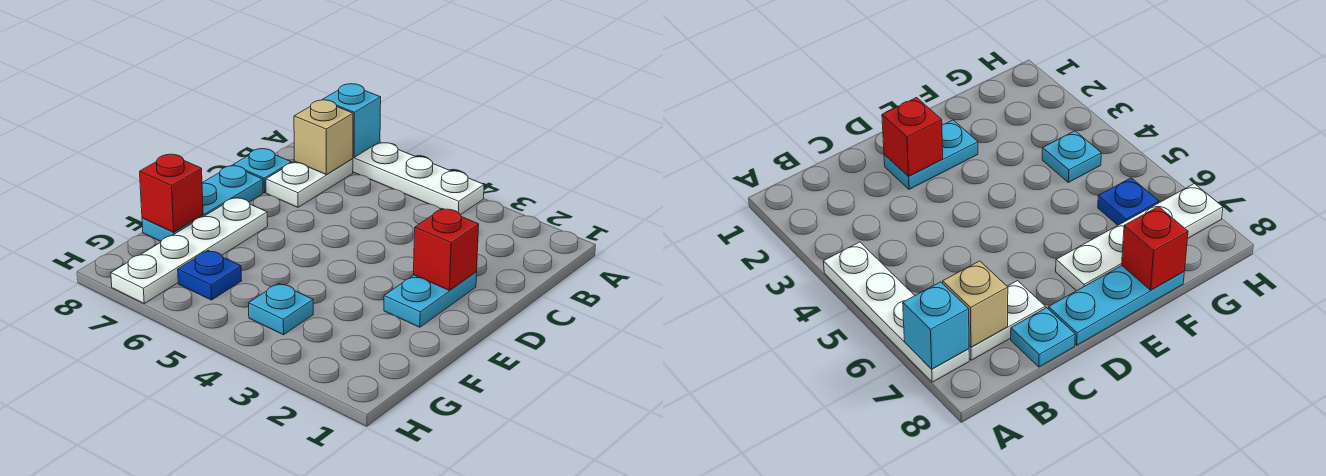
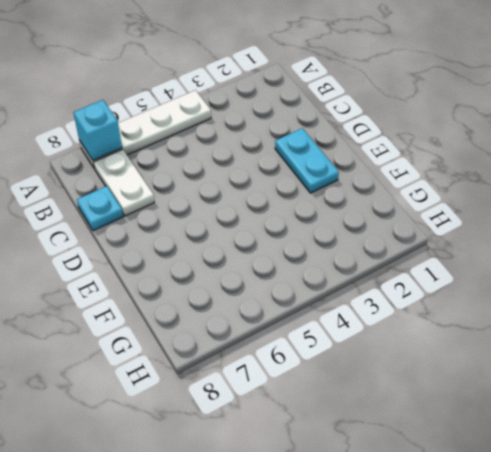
none -> cyan 1x3 plate [142,166,263,241]
none -> white 1x4 plate [111,198,268,304]
none -> cyan 1x1 plate [249,283,313,335]

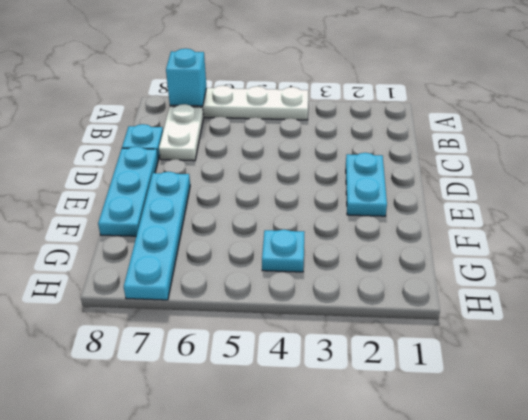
cyan 1x4 plate [124,172,190,300] -> white 1x4 plate [111,198,268,304]
none -> blue 1x1 plate [178,251,242,300]
none -> tan 1x1 brick [294,100,353,175]
none -> red 1x1 brick [414,209,479,291]

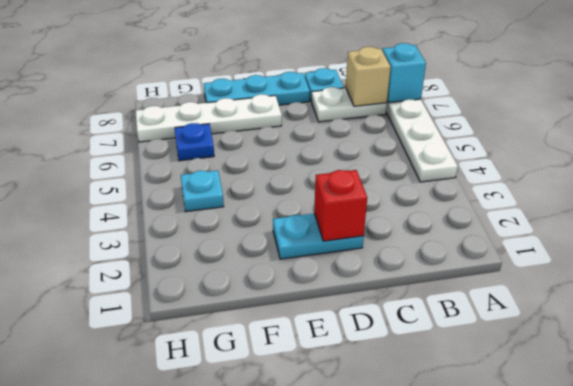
none -> red 1x1 brick [140,154,203,232]

